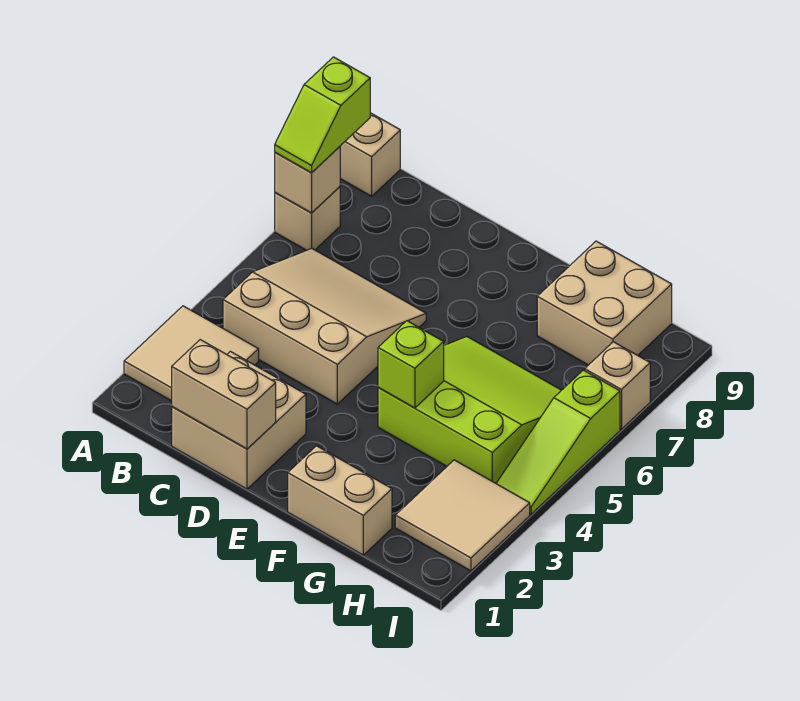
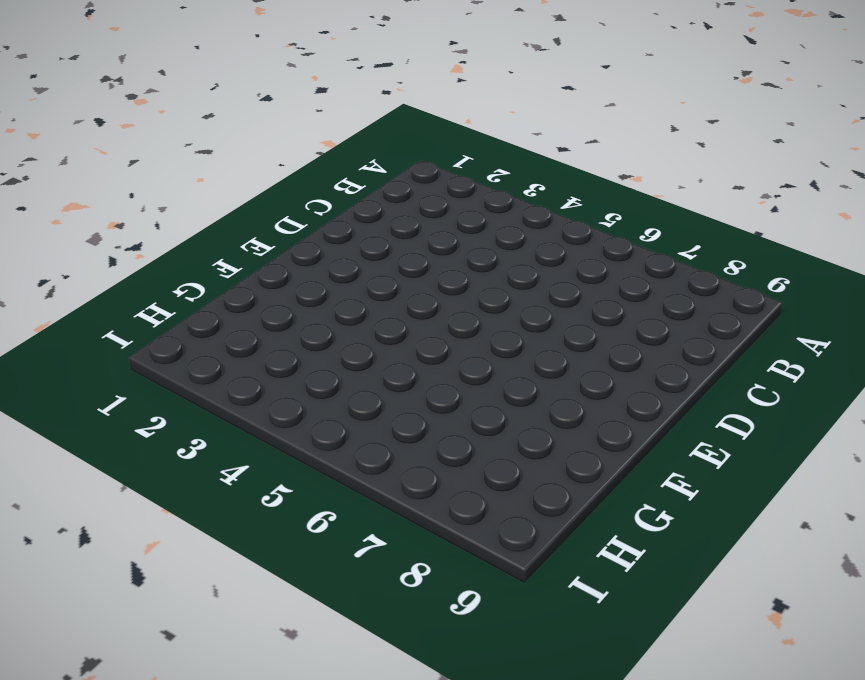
none -> tan 2x2 tile [124,306,259,401]
none -> tan 1x1 brick [275,187,340,250]
none -> tan 1x1 brick [340,113,400,196]

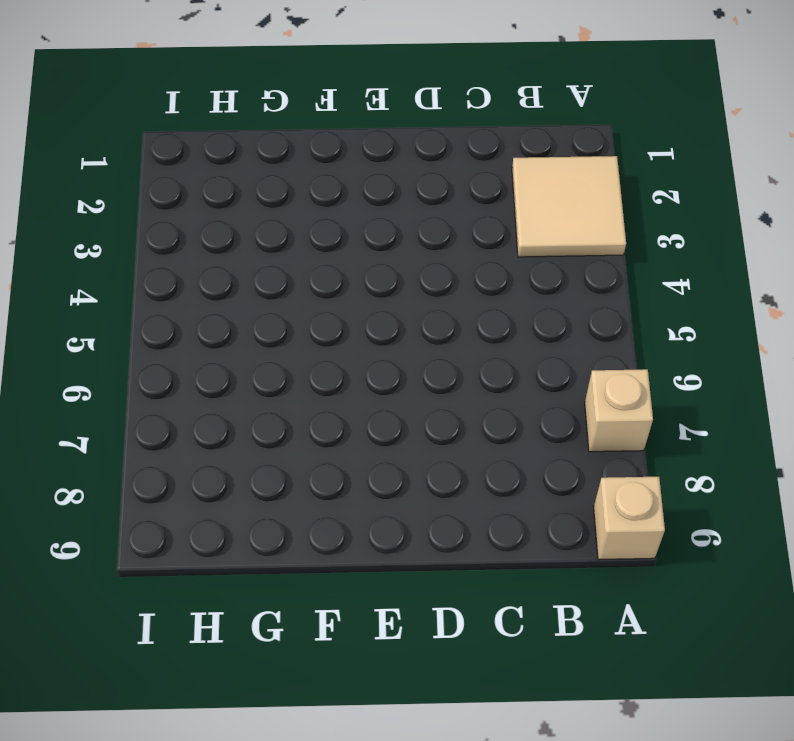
none -> tan 3x3 slope [223,249,426,404]
none -> tan 2x2 brick [172,351,306,489]
none -> tan 1x2 brick [288,446,392,555]

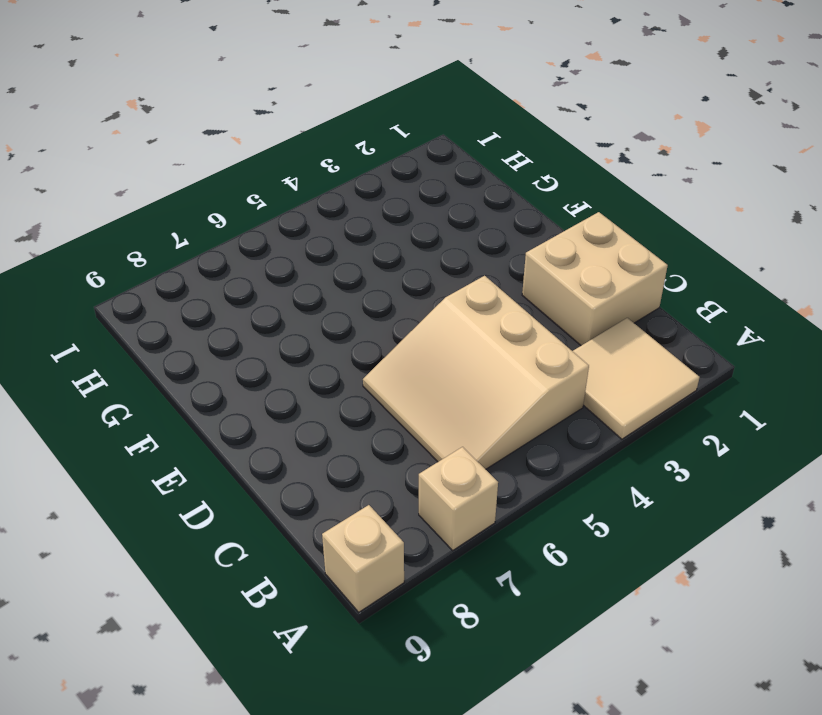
none -> tan 1x2 brick [288,446,392,555]
none -> lime 3x3 slope [378,337,561,483]
none -> tan 2x2 brick [537,241,672,365]

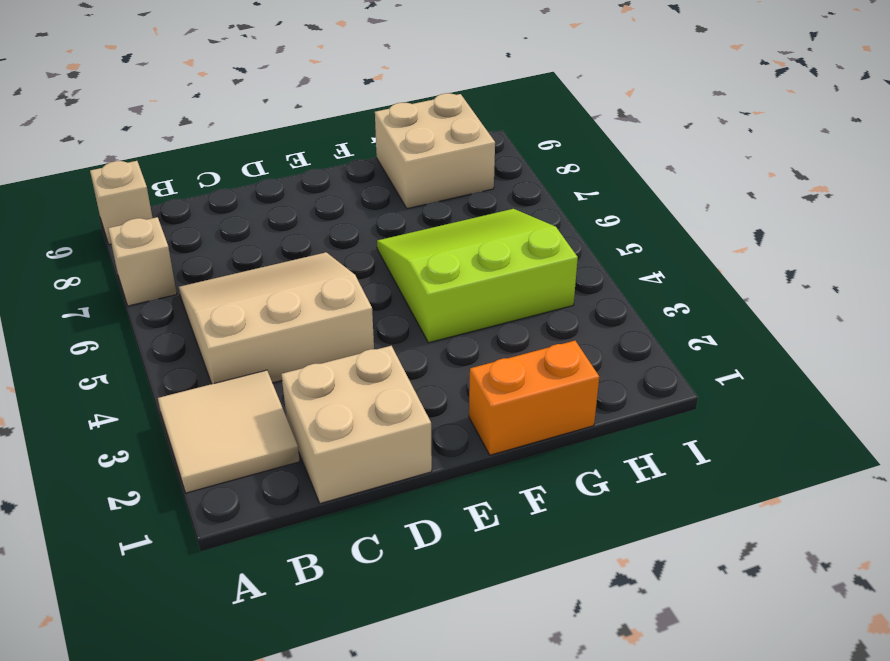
orange 1x2 brick [469,341,599,455] -> tan 1x2 brick [288,446,392,555]
none -> tan 2x2 tile [395,460,530,571]
none -> lime 1x3 slope [496,370,620,514]
none -> tan 1x1 brick [585,342,650,429]

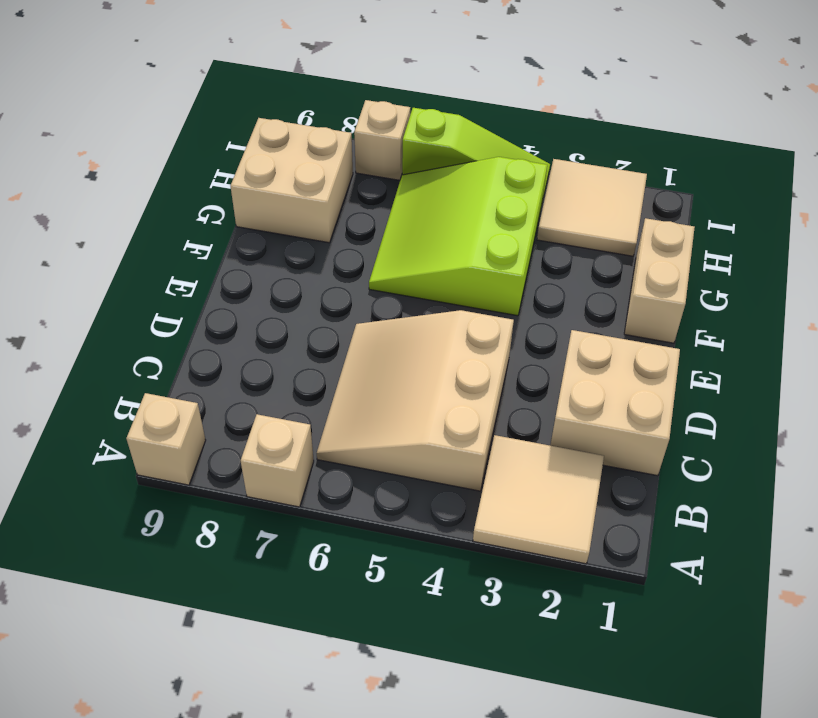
none -> tan 1x1 brick [275,147,340,213]
none -> tan 1x2 brick [172,340,276,449]
none -> lime 1x1 brick [378,321,444,408]

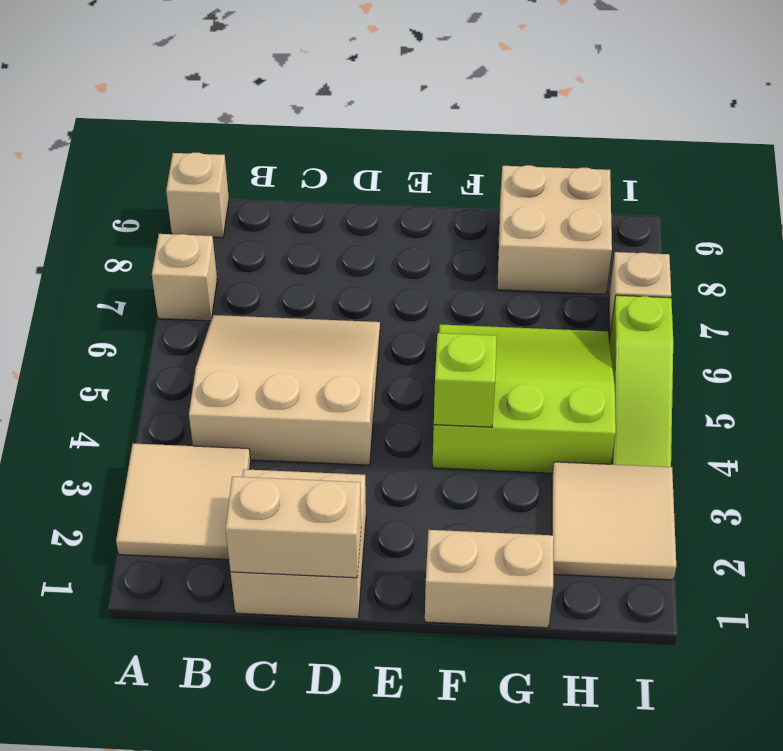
none -> tan 1x1 brick [275,147,340,213]
none -> lime 1x2 slope [275,57,370,173]

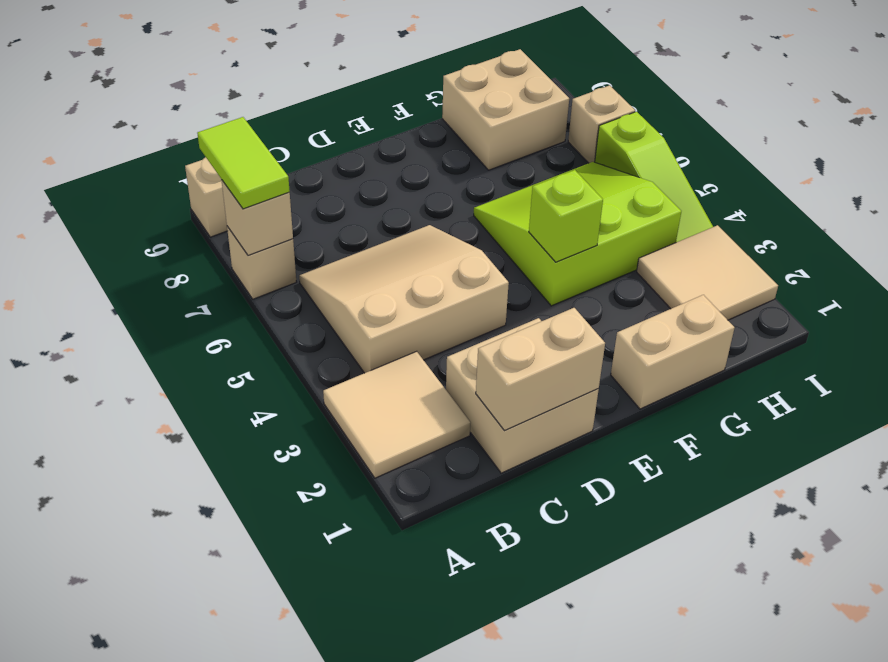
lime 1x2 tile [197,117,290,209] -> lime 1x2 slope [275,57,370,173]

